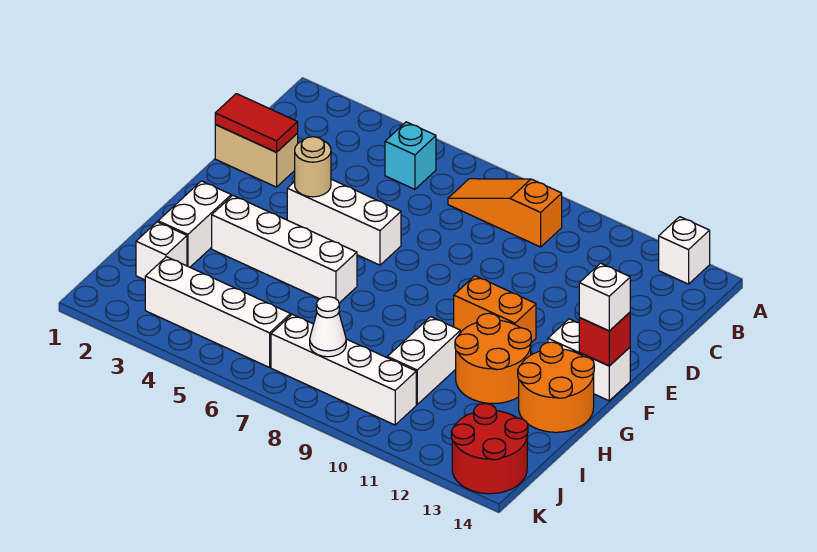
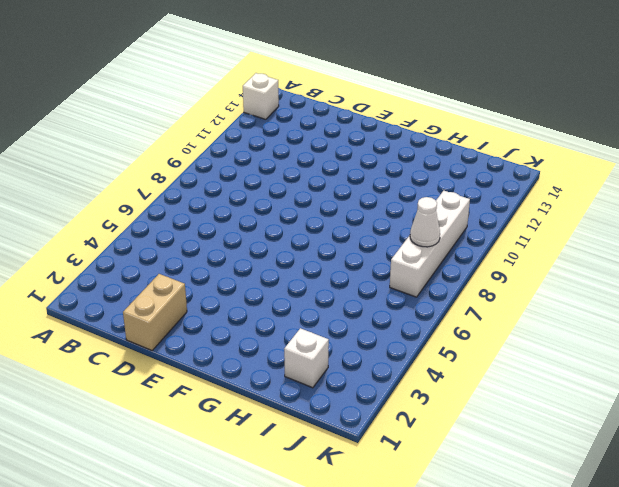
none -> cyan 1x1 brick [385,122,436,189]
none -> orange 1x3 slope [448,179,562,247]
none -> white 1x3 brick [287,179,401,265]

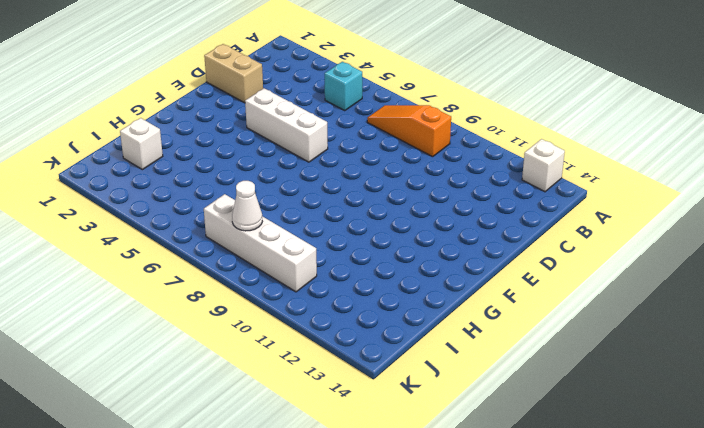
none -> orange 1x2 brick [454,276,536,343]
none -> white 1x2 brick [548,319,630,401]
none -> white 1x2 brick [158,181,231,267]

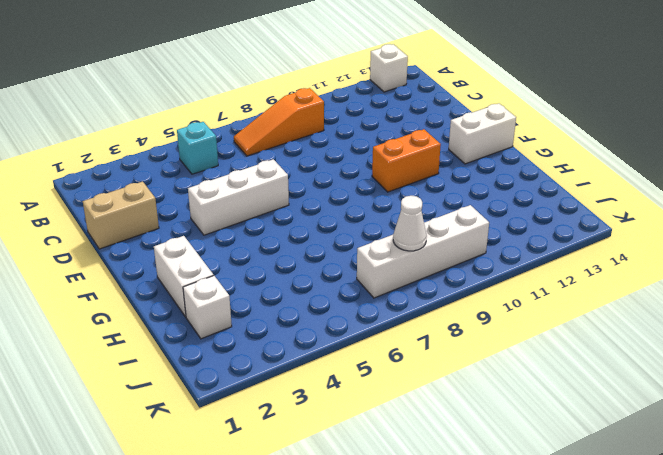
none -> white 1x4 brick [212,195,357,303]
none -> orange 2x2 round brick [455,313,531,404]
none -> orange 2x2 round brick [518,342,594,432]

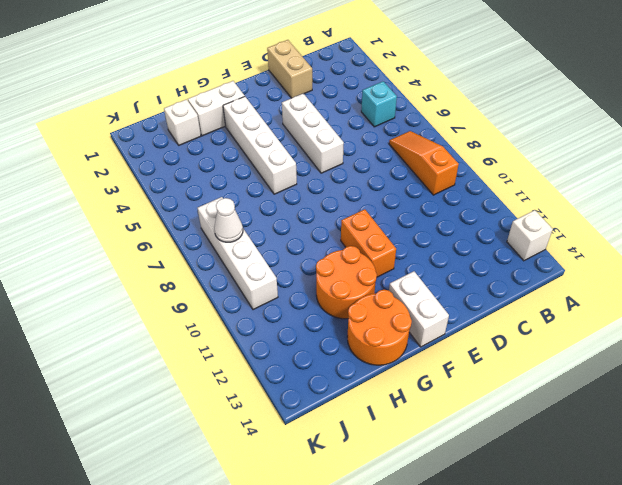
none -> white 1x2 brick [387,317,460,404]
none -> white 1x4 brick [145,257,291,367]
none -> red 2x2 round brick [451,404,528,494]

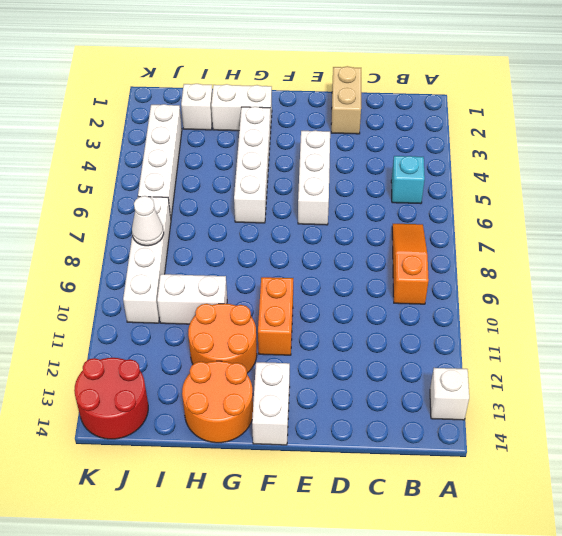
none -> red 1x2 tile [215,94,298,152]
none -> tan 1x1 round brick [295,137,331,197]
none -> red 1x1 brick [579,312,630,366]

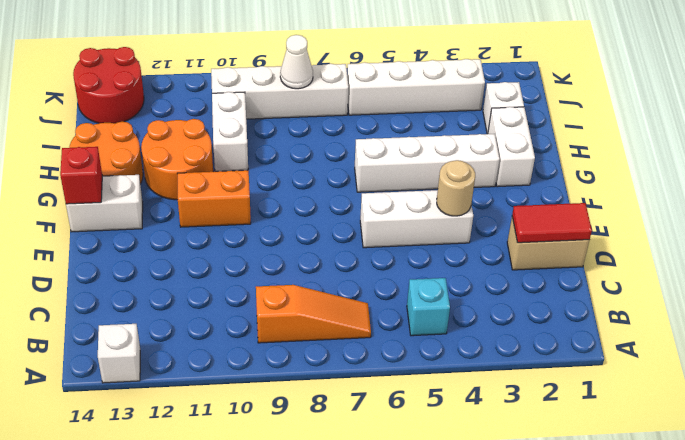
none -> white 1x1 brick [579,263,630,331]

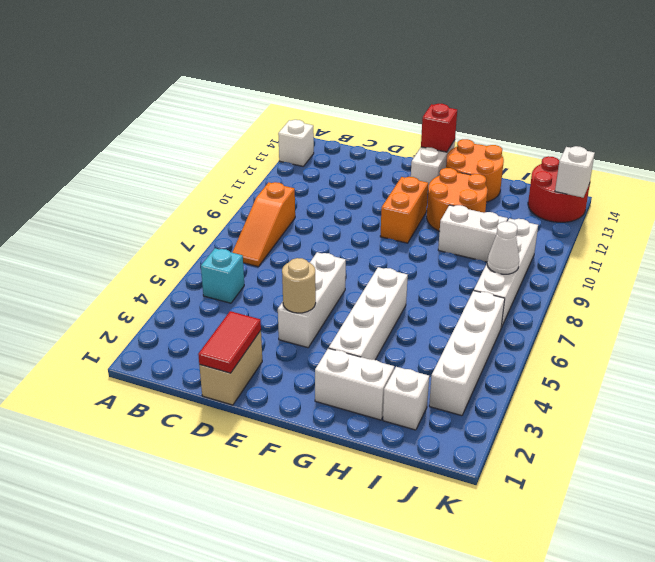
white 1x1 brick [555,146,595,198] -> white 1x1 brick moved to [579,263,630,331]

